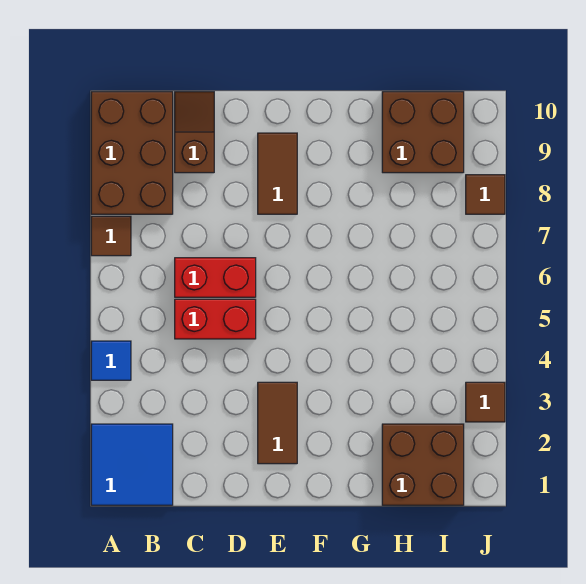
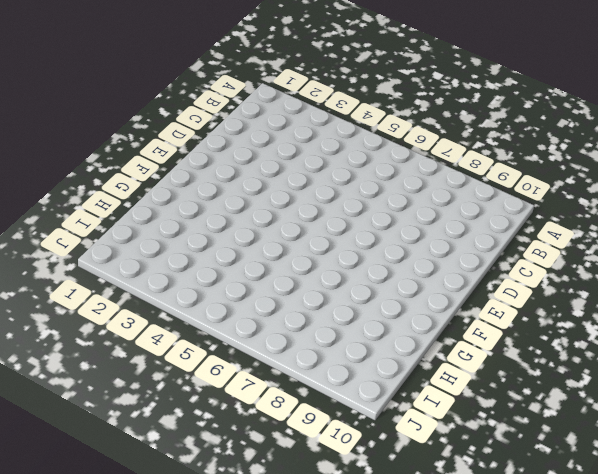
none -> blue 2x2 tile [91,424,173,505]
none -> blue 1x1 tile [91,341,131,380]
none -> brown 1x1 tile [91,216,131,256]

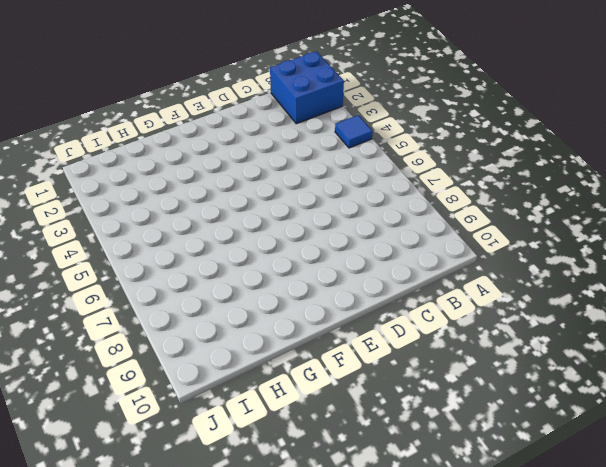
blue 2x2 brick [270,51,344,124] -> blue 2x2 tile [91,424,173,505]
none -> brown 1x1 tile [91,216,131,256]
none -> brown 2x3 brick [91,92,173,214]
none -> red 1x2 brick [175,299,256,339]

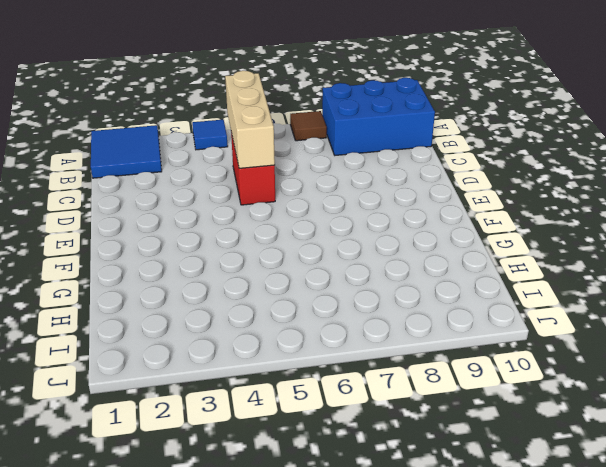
blue 2x3 brick [322,78,435,155] -> brown 2x3 brick [91,92,173,214]
tan 1x3 brick [225,71,275,168] -> none
none -> red 1x2 brick [175,258,256,297]
none -> brown 1x2 slope [175,92,214,173]
none -> brown 1x2 tile [258,382,297,464]

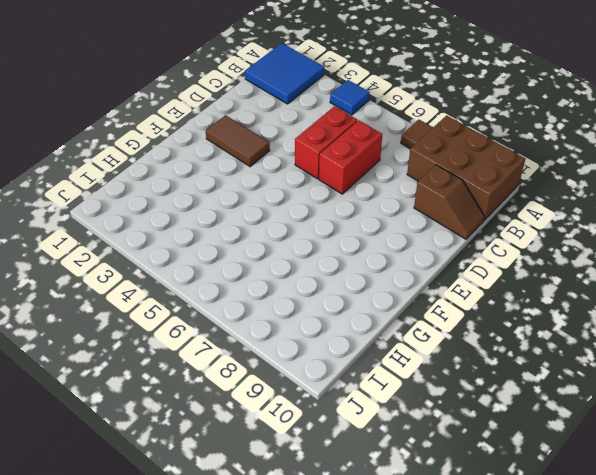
none -> brown 1x2 tile [258,133,297,214]
none -> brown 2x2 brick [382,424,464,505]
none -> brown 2x2 brick [382,92,464,173]

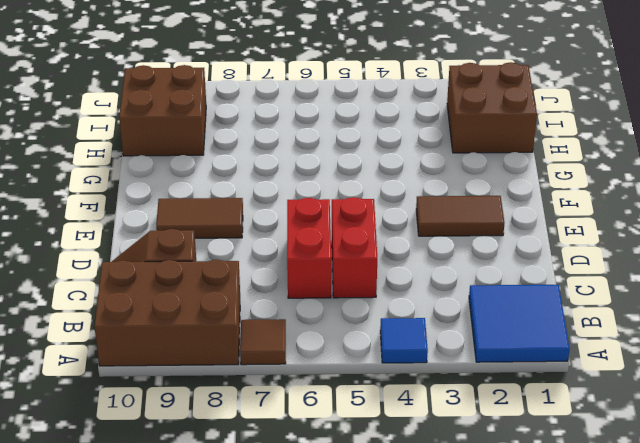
none -> brown 1x1 tile [466,382,505,422]
none -> brown 1x1 tile [466,175,505,214]

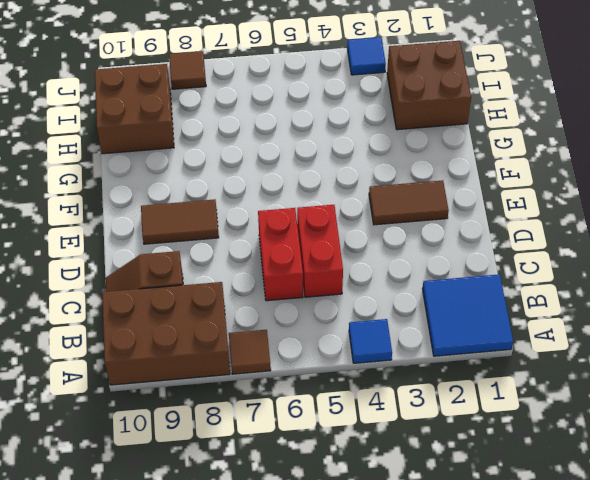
blue 1x1 tile [347,37,386,75] -> brown 1x1 tile [466,382,505,422]

